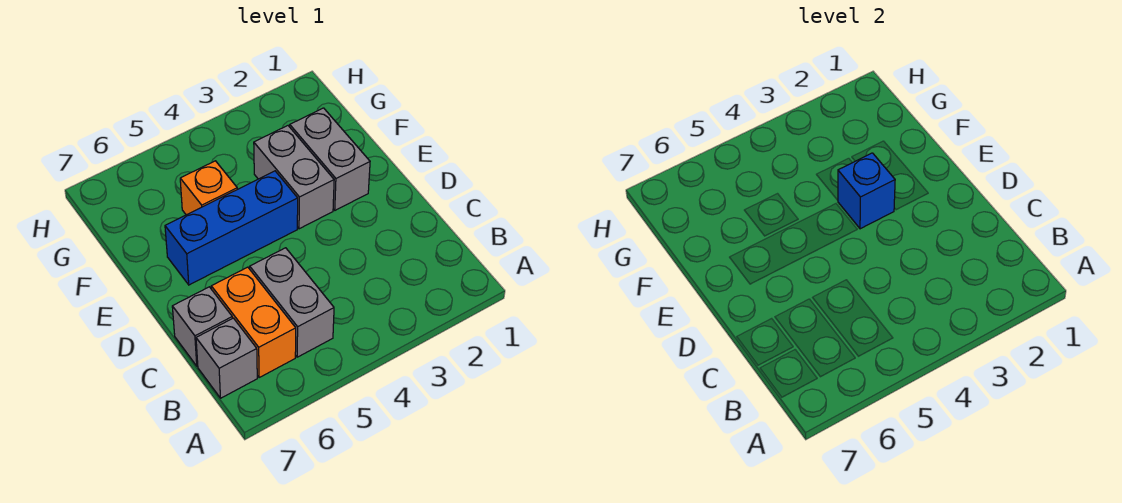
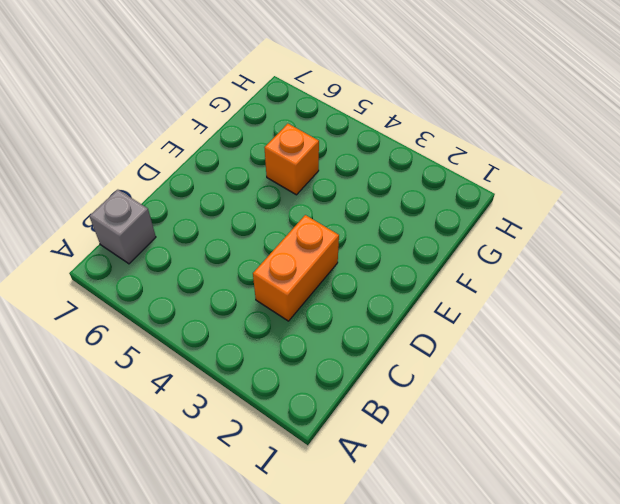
orange 1x2 brick [253,215,339,321] -> orange 1x2 brick moved to [211,267,296,377]
none -> grey 1x2 brick [250,248,334,357]
none -> grey 1x1 brick [172,287,232,366]

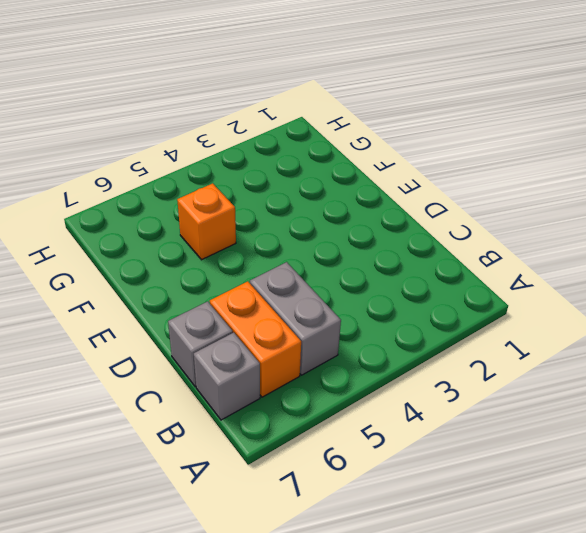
none -> grey 1x2 brick [290,108,370,210]
none -> grey 1x2 brick [254,126,334,229]

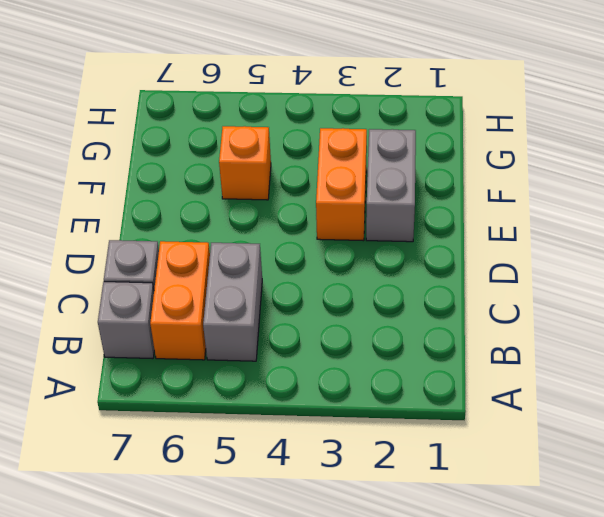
orange 1x2 brick [316,128,367,241] -> grey 1x2 brick [254,126,334,229]
none -> blue 1x3 brick [165,171,298,285]
none -> blue 1x1 brick [838,153,895,229]

